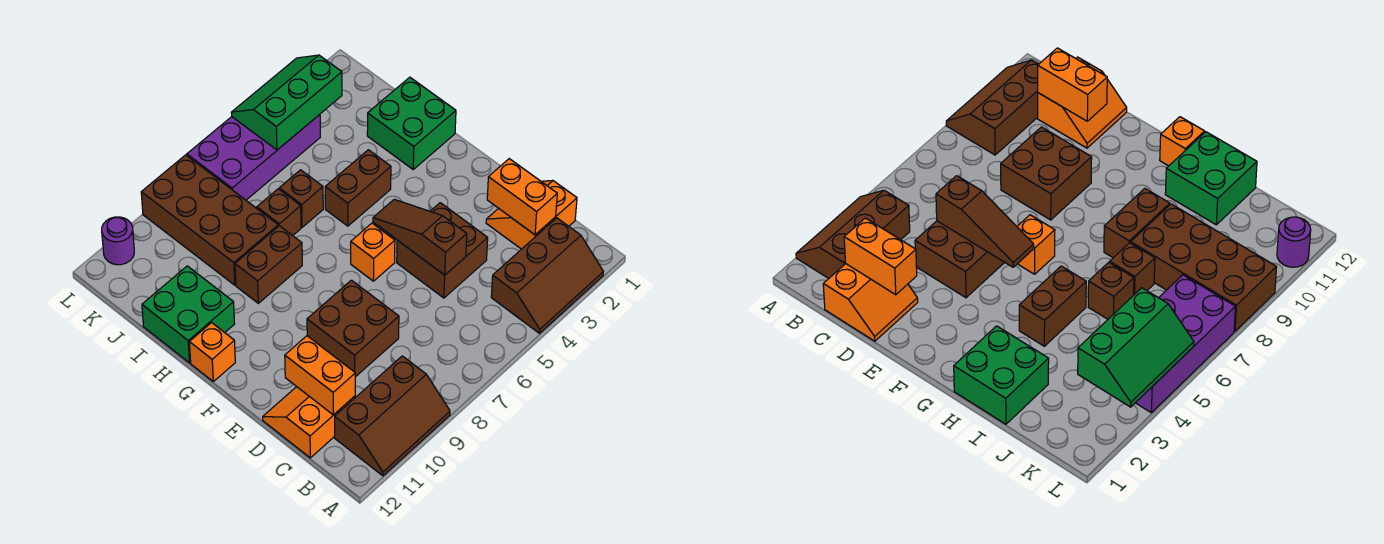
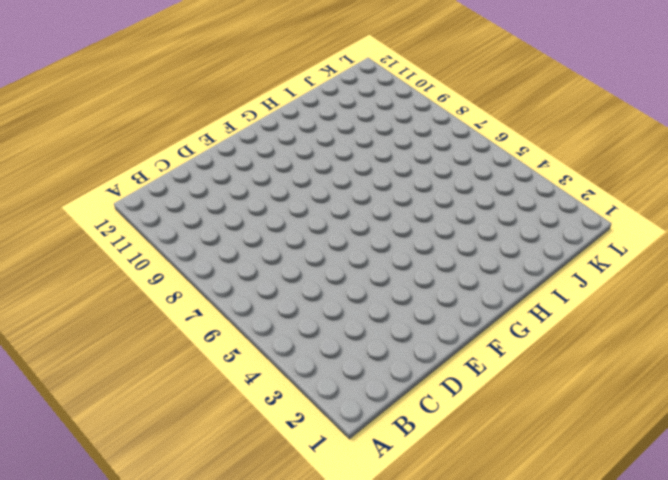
none -> brown 2x3 slope [491,218,603,333]
none -> brown 2x3 slope [335,356,450,476]
none -> orange 2x2 slope [486,180,577,249]

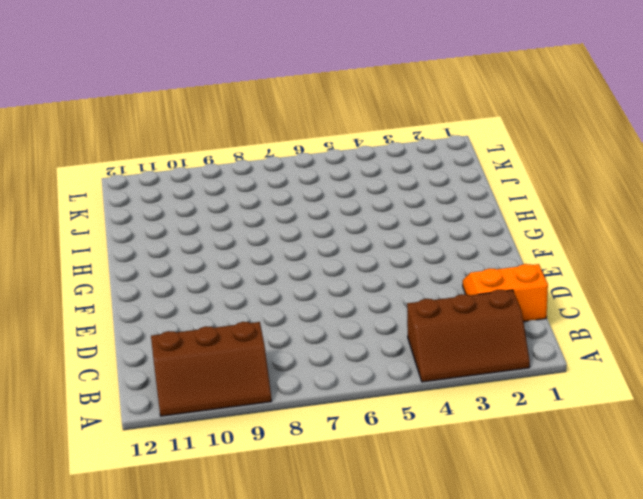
none -> orange 2x2 slope [263,387,355,458]
none -> brown 2x2 brick [397,203,488,298]
none -> brown 2x2 brick [307,280,399,377]

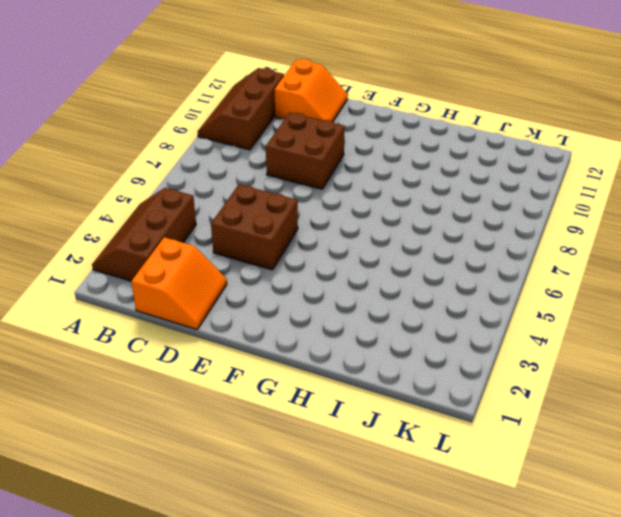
none -> orange 1x1 brick [351,223,395,281]
none -> orange 1x1 brick [189,323,235,381]
none -> green 2x2 brick [367,77,456,169]

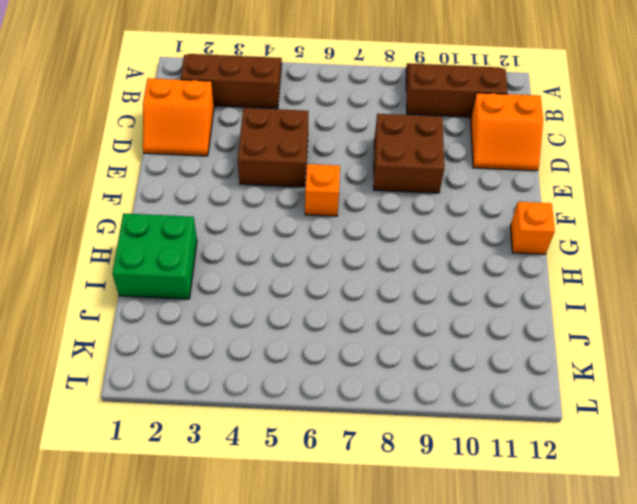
none -> brown 1x2 brick [325,150,391,226]
none -> brown 1x2 brick [235,226,302,303]
none -> green 2x2 brick [142,266,235,363]

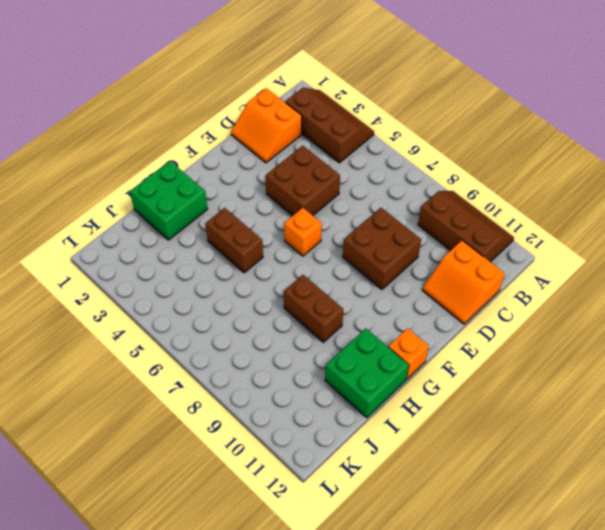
none -> brown 1x1 brick [279,170,323,227]
none -> brown 1x1 brick [257,189,301,236]
none -> brown 2x4 brick [141,155,278,285]

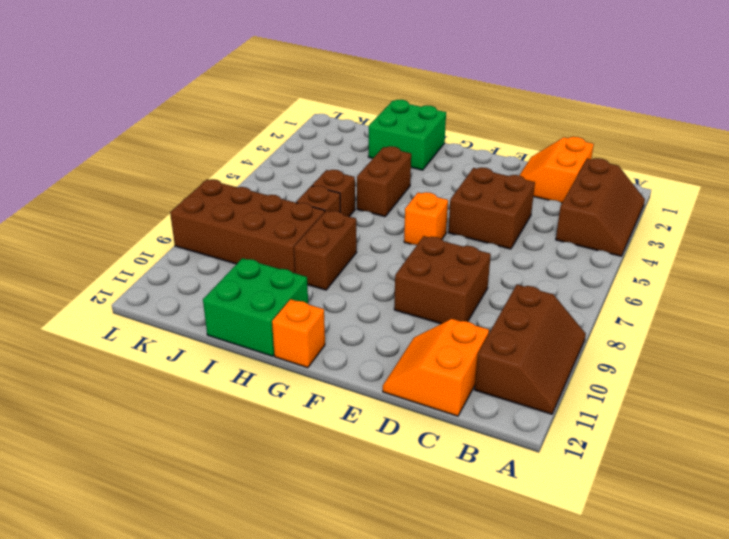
none -> purple 2x4 brick [187,115,320,200]
none -> purple 1x1 round brick [102,217,134,265]
none -> orange 1x2 brick [487,159,557,235]

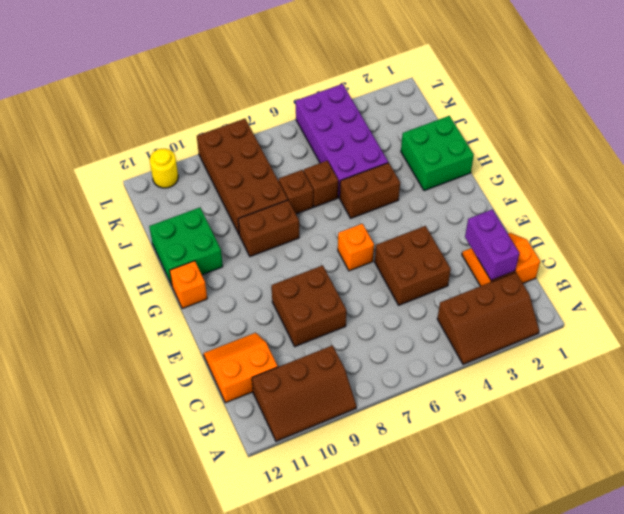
purple 1x2 brick [465,209,519,280] -> orange 1x2 brick [487,159,557,235]
purple 2x4 brick [296,84,388,198] -> purple 2x4 brick turned to [187,115,320,200]
yellow 1x1 round brick [150,149,178,188] -> purple 1x1 round brick [102,217,134,265]
none -> orange 1x2 brick [285,336,355,415]
none -> brown 1x3 slope [373,199,467,275]
none -> green 2x3 slope [231,55,342,150]

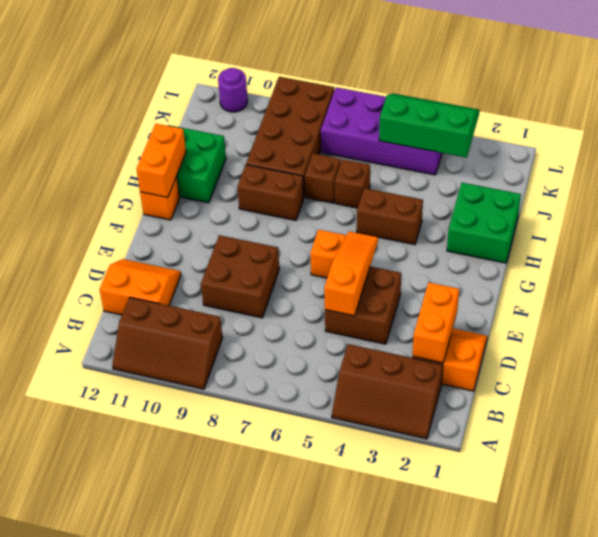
orange 1x3 slope [324,231,378,316] -> brown 1x3 slope [373,199,467,275]
orange 1x2 brick [136,124,186,197] -> orange 1x2 brick moved to [285,336,355,415]

